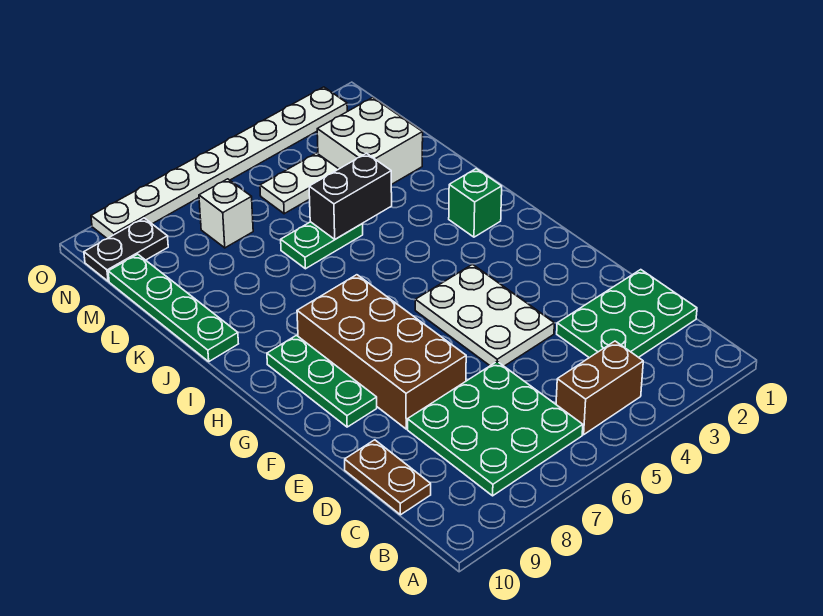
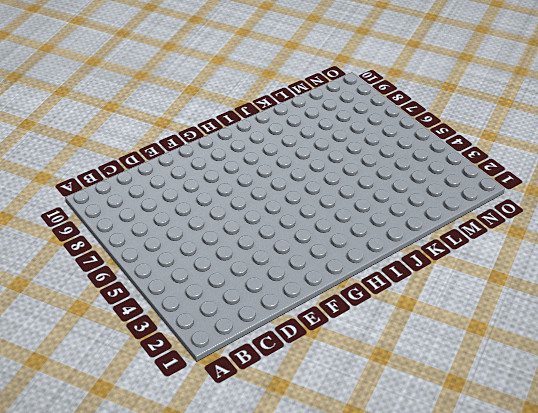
none -> brown 1x2 brick [556,341,643,435]
none -> green 3x3 plate [408,362,583,496]
none -> green 2x3 plate [557,270,697,358]

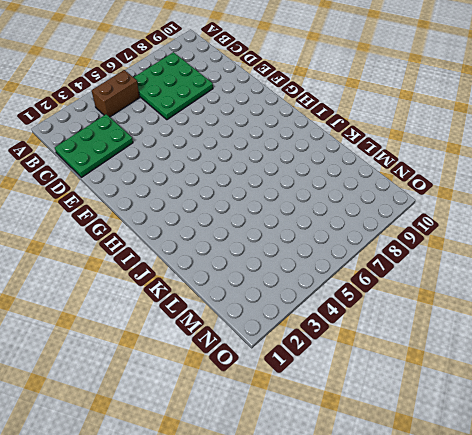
none -> brown 1x2 plate [345,440,431,515]
none -> white 2x3 plate [415,264,554,366]
none -> brown 2x4 brick [297,275,466,429]

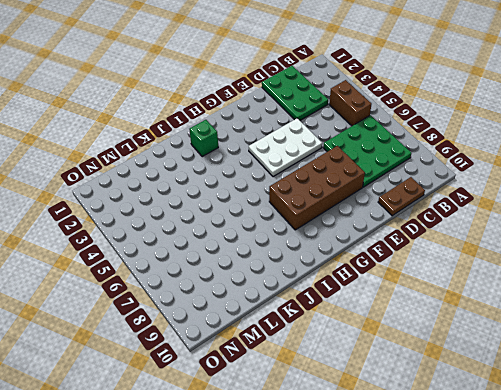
none -> green 1x3 plate [267,335,377,427]
none -> green 1x4 plate [108,254,238,361]
none -> green 1x2 plate [281,222,363,269]

